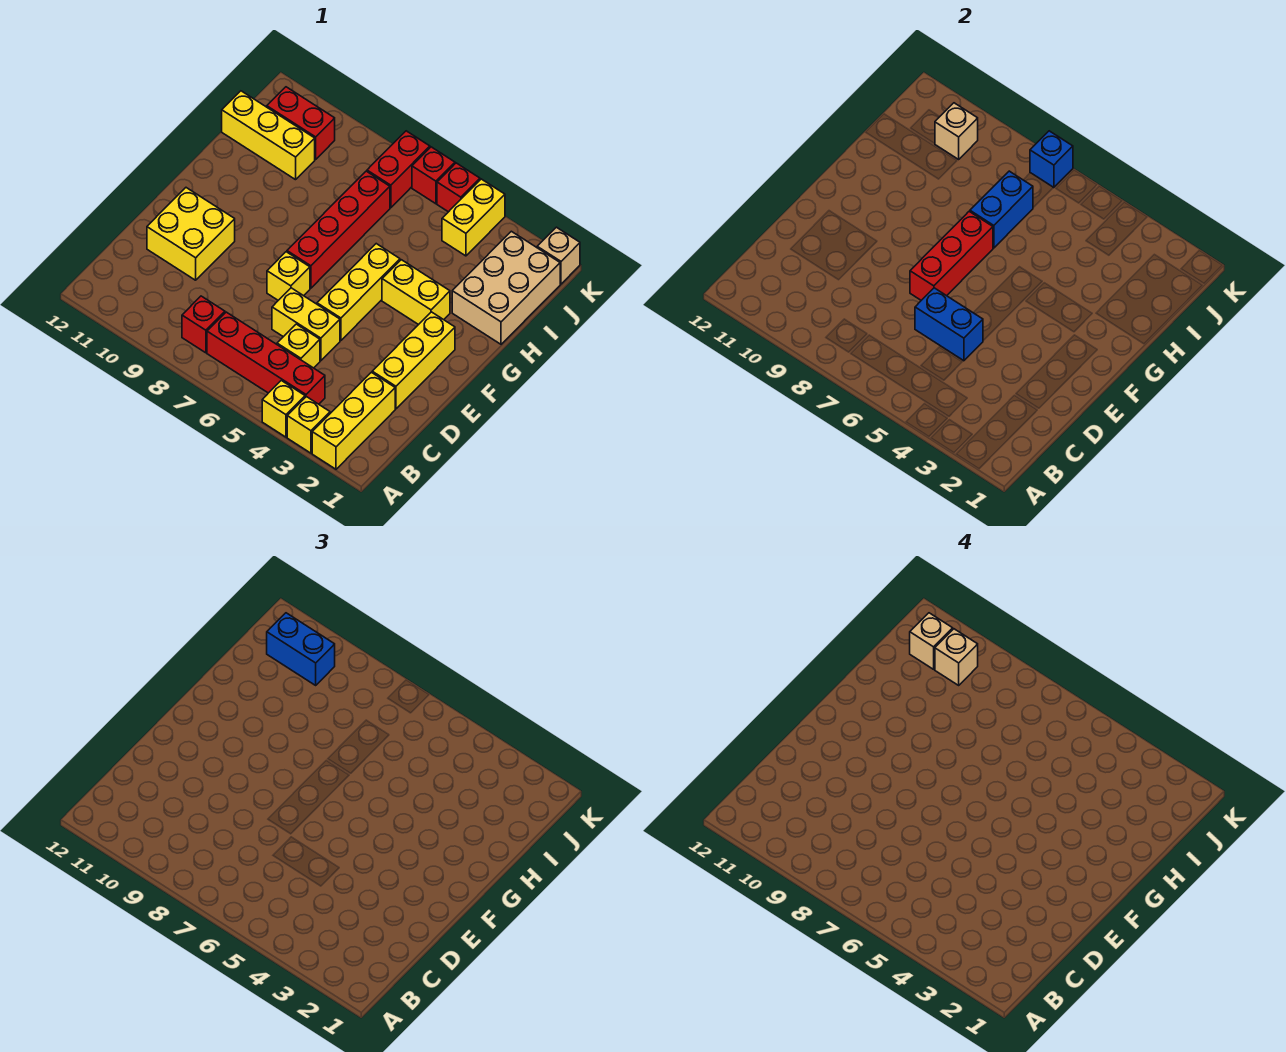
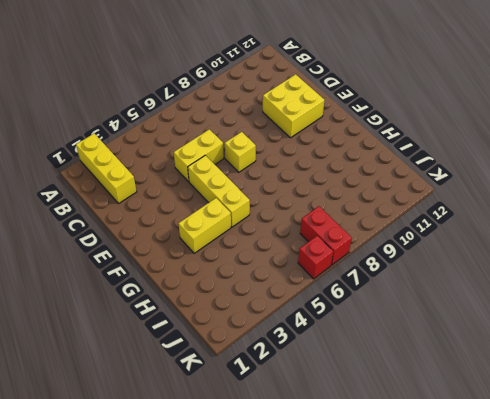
none -> yellow 1x1 brick [287,397,330,453]
none -> yellow 1x1 brick [262,380,305,437]
none -> red 1x4 brick [207,312,325,404]

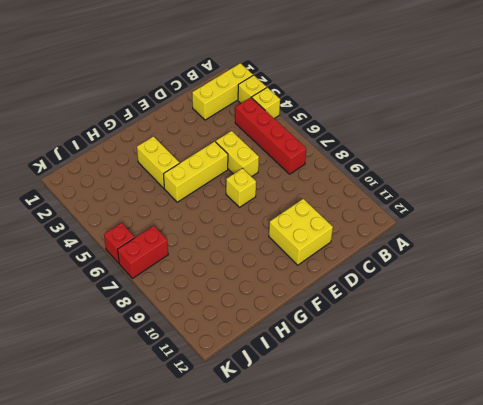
none -> red 1x1 brick [182,296,225,353]
none -> yellow 1x1 brick [277,324,320,368]
none -> yellow 1x3 brick [372,312,455,409]

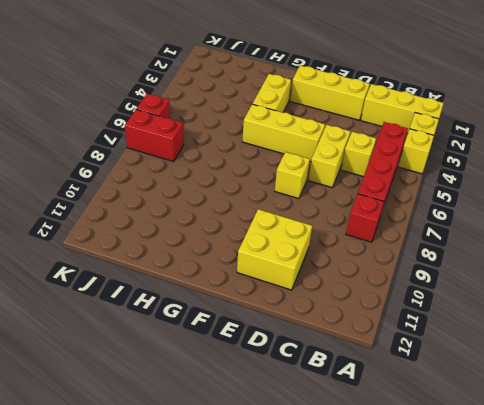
none -> red 1x4 brick [287,171,390,288]
none -> tan 2x3 brick [452,231,560,344]
none -> yellow 1x3 brick [222,91,315,180]

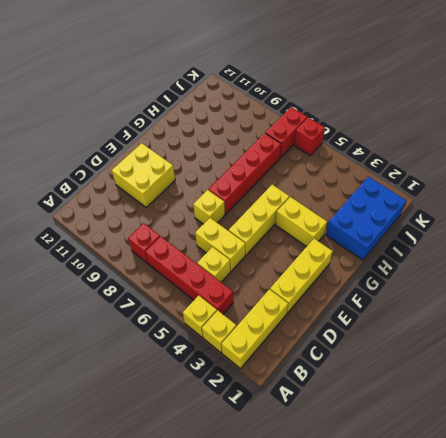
blue 2x3 brick [326,177,406,260] -> tan 2x3 brick [452,231,560,344]
none -> yellow 1x3 brick [222,91,315,180]
none -> yellow 1x2 brick [442,179,505,256]
none -> red 1x2 brick [267,87,335,159]

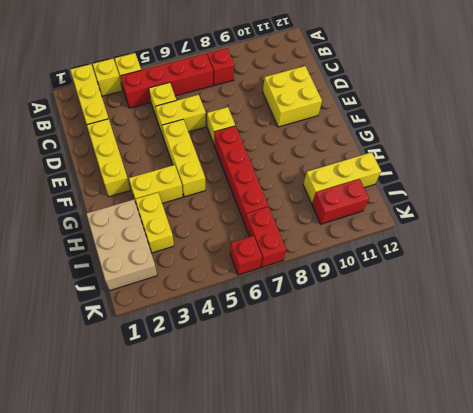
yellow 1x2 brick [135,193,174,253] -> yellow 1x2 brick moved to [442,179,505,256]
none -> tan 1x1 brick [537,227,580,284]
none -> red 1x1 brick [437,163,480,212]
none -> blue 1x2 brick [915,288,983,361]

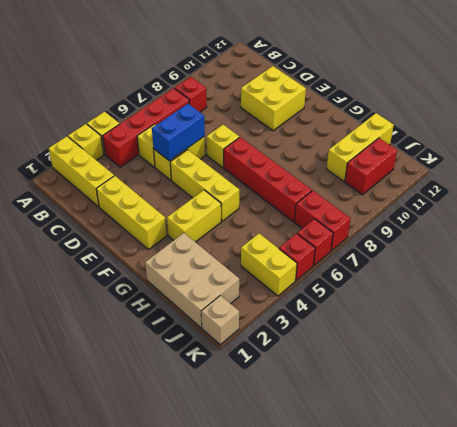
none -> red 1x3 brick [910,212,993,300]
none -> blue 1x2 brick [970,171,1033,248]
none -> tan 1x1 brick [935,103,978,159]

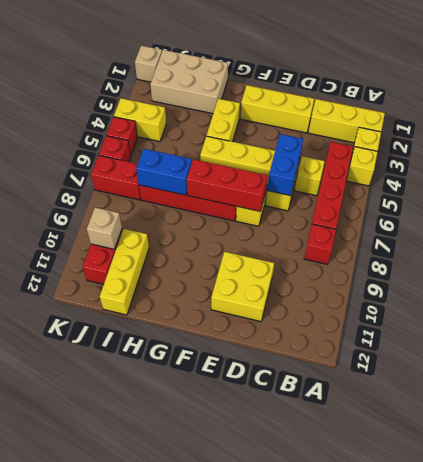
none -> blue 1x1 brick [1030,131,1073,188]
none -> blue 1x2 brick [267,613,335,685]
none -> tan 1x1 brick [935,629,978,685]

